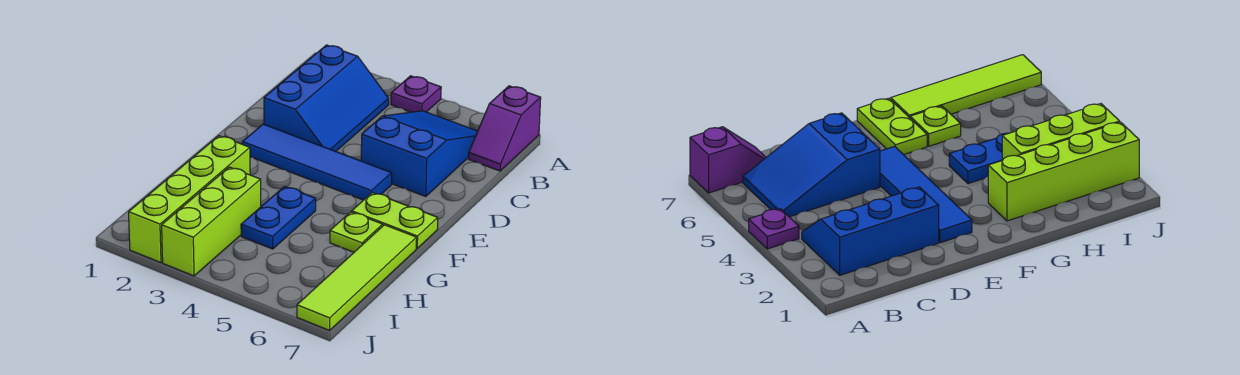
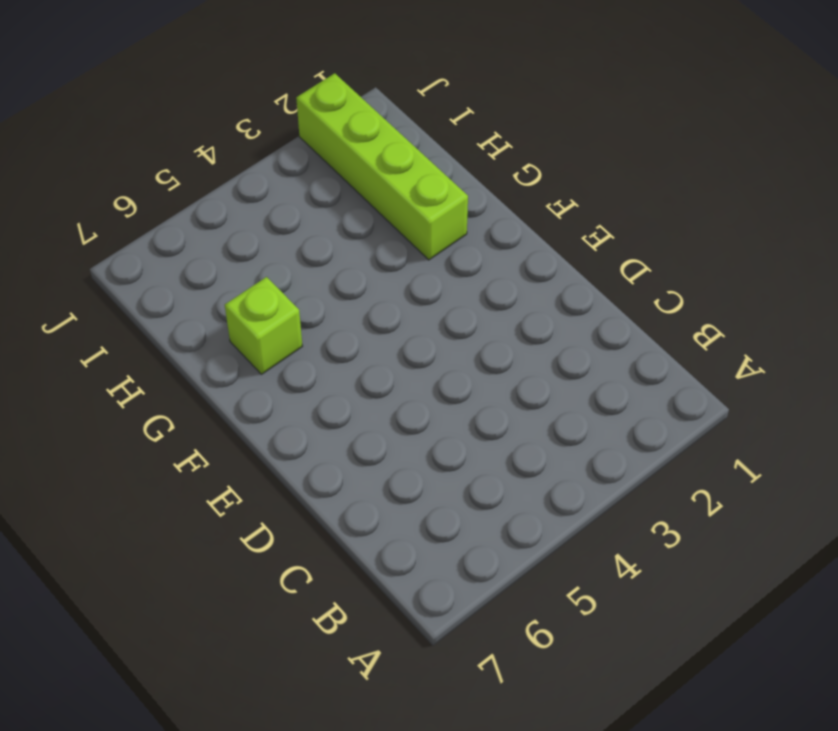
lime 1x1 brick [225,277,303,374] -> lime 1x1 plate [330,212,383,252]
none -> purple 1x1 plate [391,76,441,112]
none -> purple 1x2 slope [469,86,541,171]

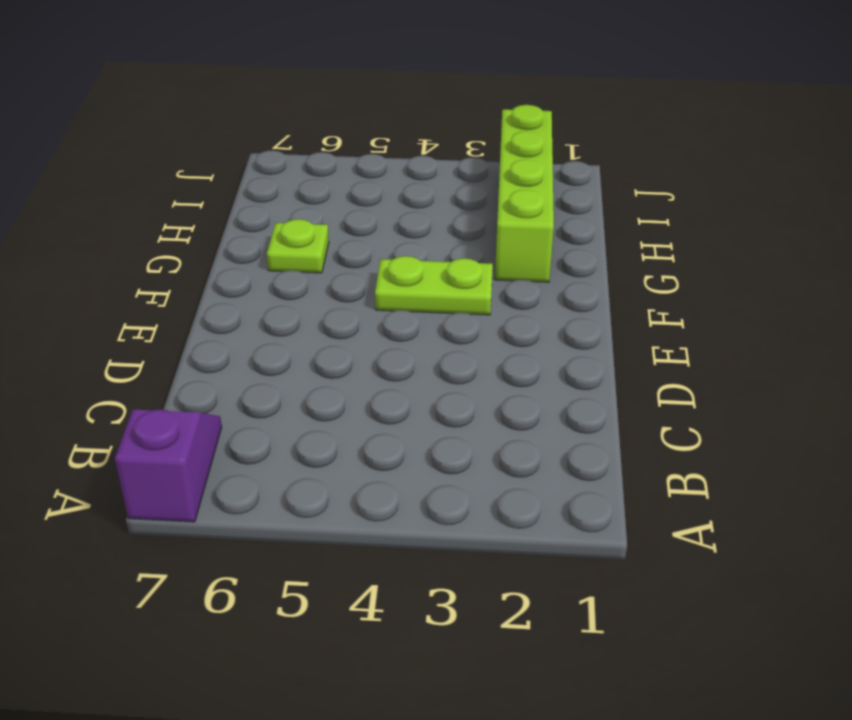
lime 1x2 plate [375,256,493,315] -> lime 1x2 plate moved to [352,192,438,248]
none -> purple 1x1 plate [391,76,441,112]
none -> blue 2x3 slope [264,45,389,151]

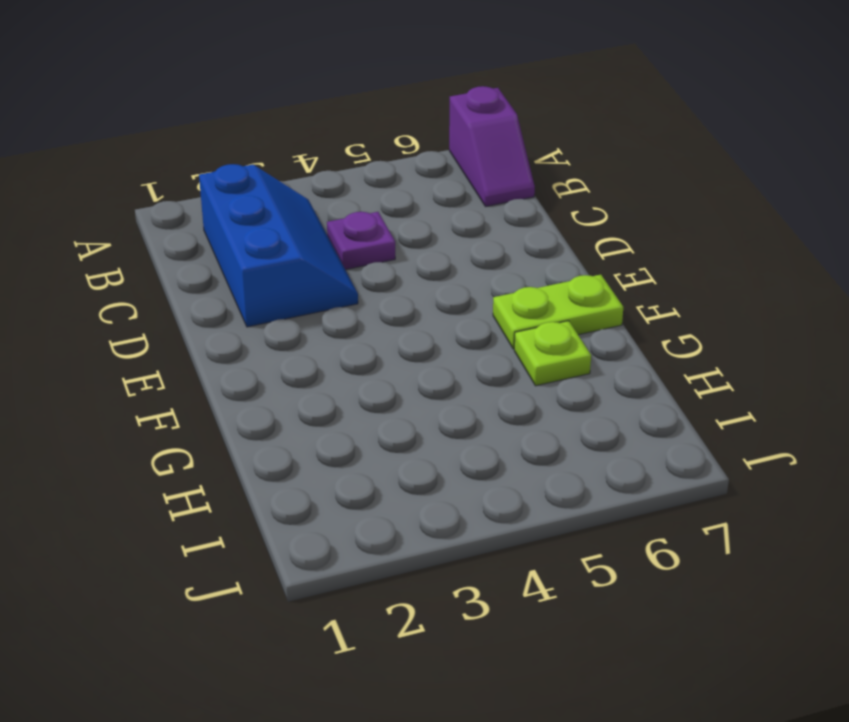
purple 1x1 plate [327,212,395,270] -> purple 1x1 plate moved to [391,76,441,112]
none -> blue 2x3 slope [361,111,478,196]
none -> blue 1x4 tile [242,124,392,200]

